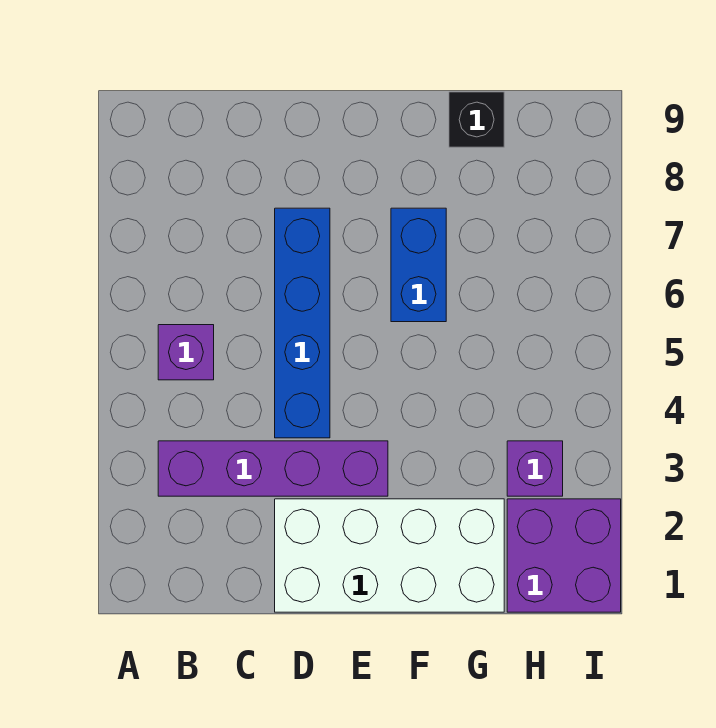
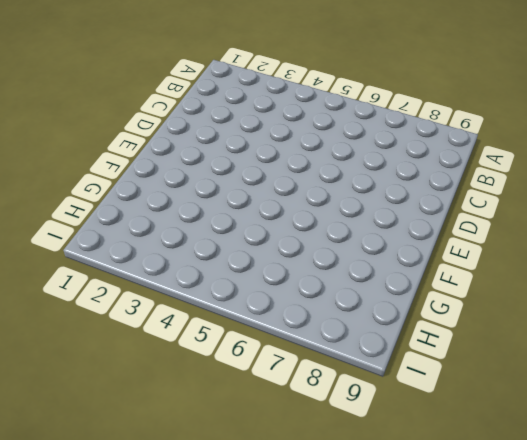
none -> purple 1x4 brick [158,441,388,496]
none -> purple 1x1 brick [158,325,214,380]

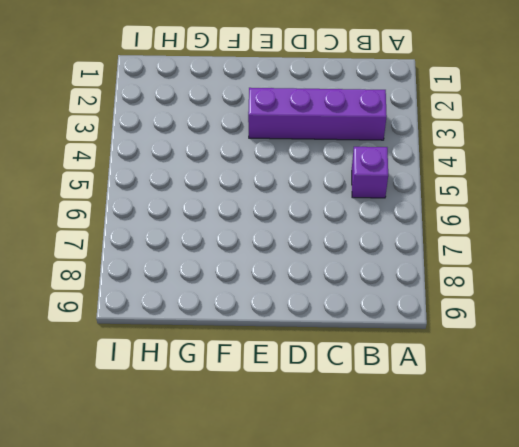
none -> white 2x4 brick [275,499,504,612]
none -> blue 1x4 brick [275,208,330,438]

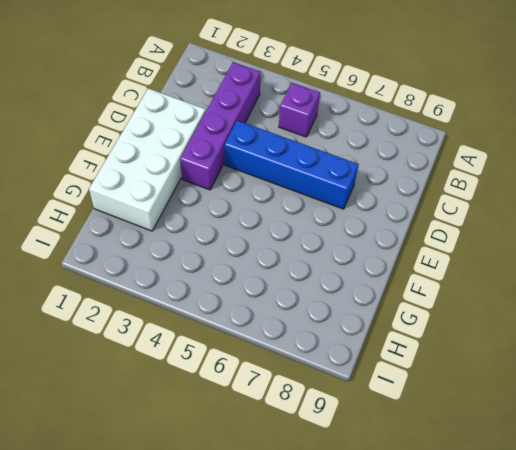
none -> blue 1x2 brick [391,208,446,322]
none -> black 1x1 brick [449,92,504,147]

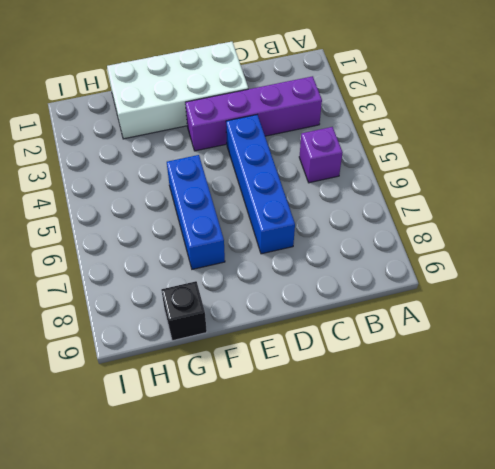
blue 1x3 brick [167,155,225,269] -> blue 1x2 brick [391,208,446,322]
none -> purple 2x2 brick [507,499,621,612]
none -> purple 1x1 brick [507,441,563,496]

